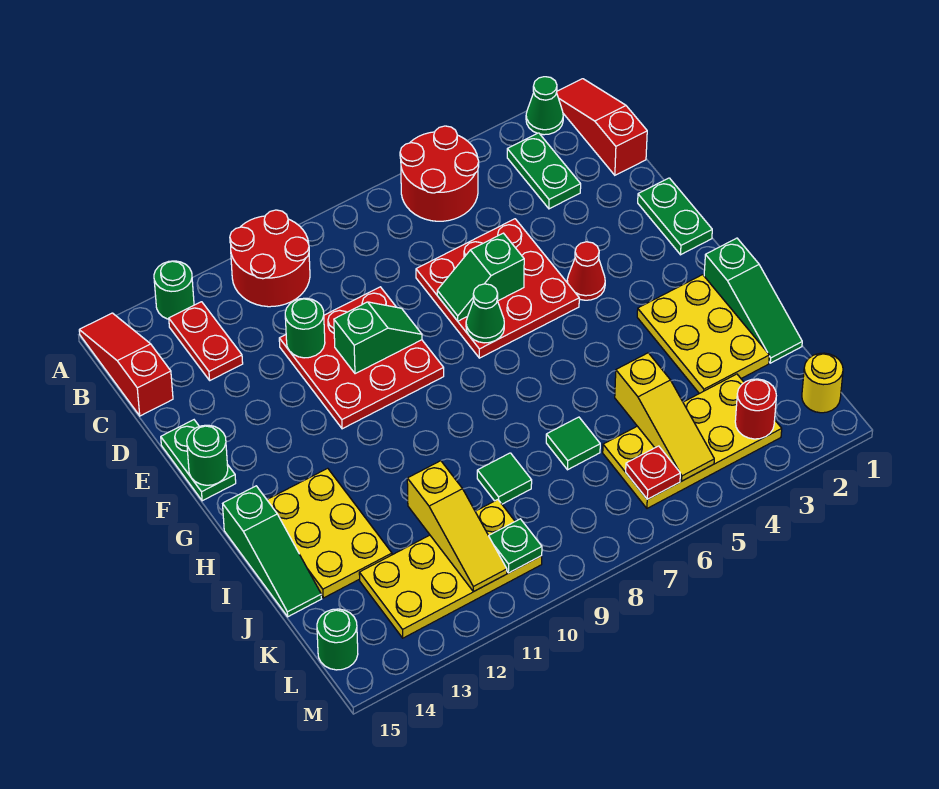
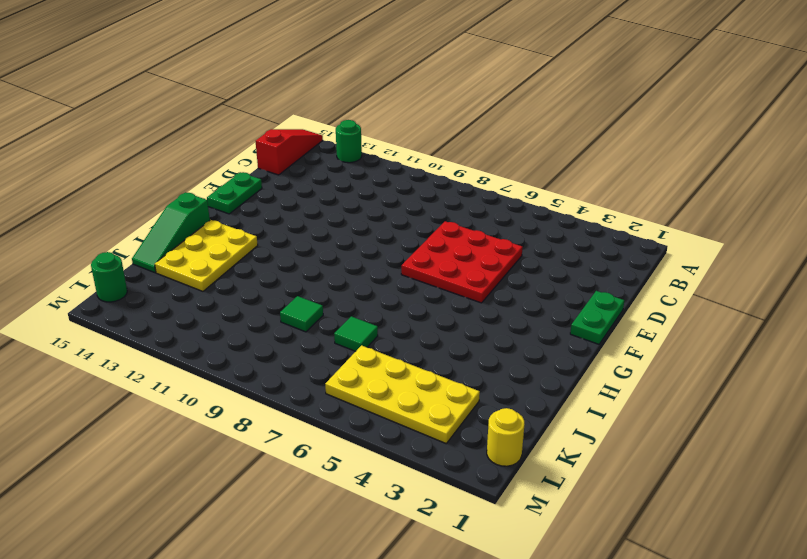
none -> red 1x3 slope [557,79,647,175]
none -> green 1x1 cone [526,77,563,135]
none -> red 2x2 round brick [400,126,479,221]
none -> red 2x2 round brick [230,210,310,307]

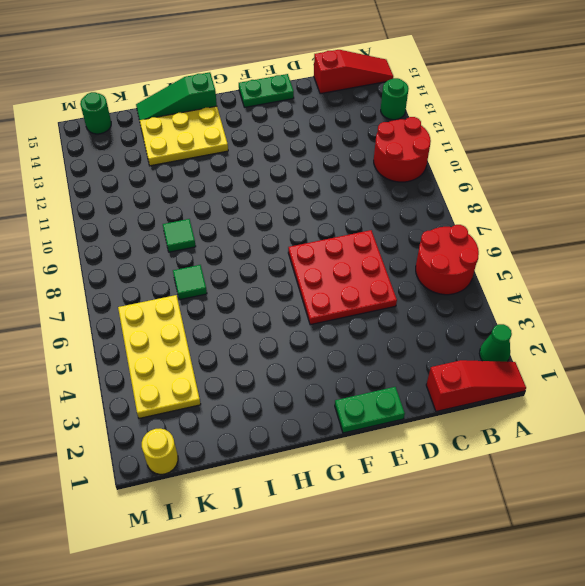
none -> green 1x2 plate [507,133,581,209]
none -> red 1x2 plate [169,302,243,380]
none -> red 3x3 plate [279,287,444,429]
none -> red 1x1 cone [567,242,605,300]

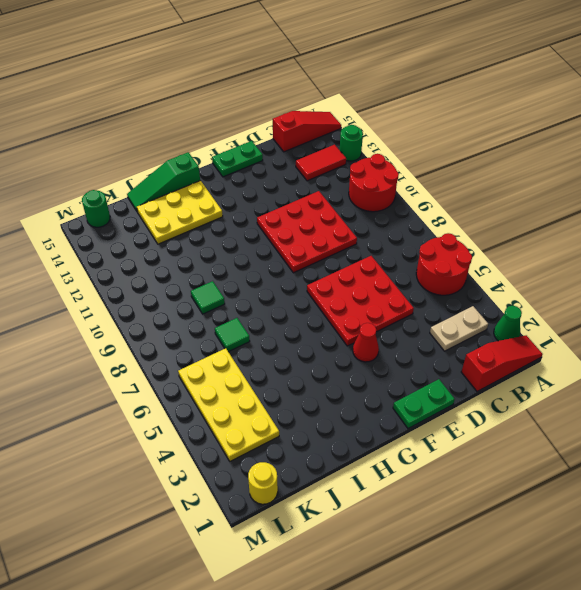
tan 1x2 plate [430,306,488,351] -> green 1x2 plate [507,133,581,209]
red 1x2 tile [296,145,346,181] -> red 1x2 plate [169,302,243,380]
none -> green 1x3 slope [704,238,802,363]
none -> yellow 2x3 plate [637,275,769,394]
none -> yellow 2x4 plate [359,500,542,638]
none -> green 1x1 round brick [285,298,325,358]

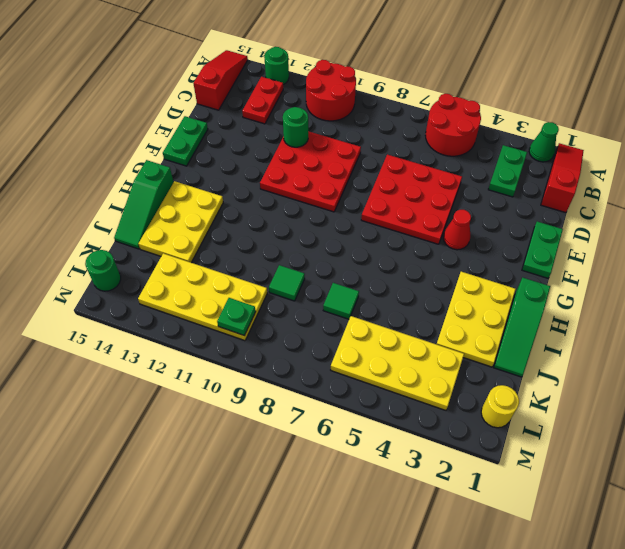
none -> green 1x2 slope [437,233,524,321]
none -> green 1x2 slope [334,302,422,374]
none -> green 1x1 cone [466,284,504,343]
none -> green 1x1 round brick [187,425,228,485]

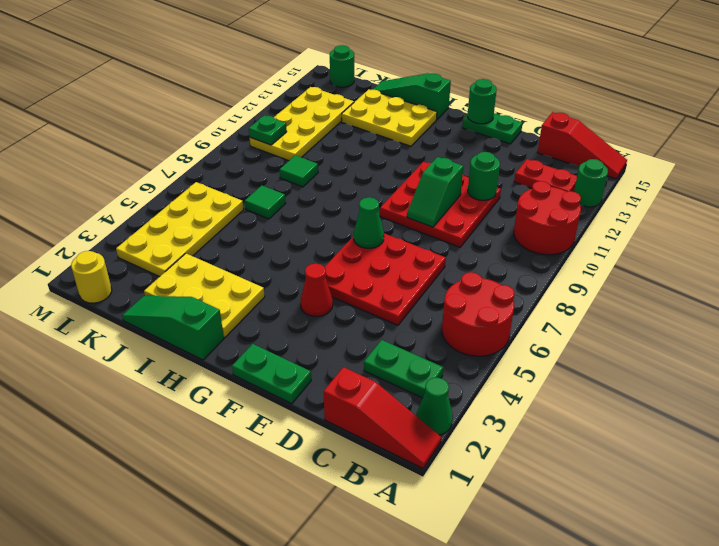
none -> green 1x2 slope [437,233,524,321]
none -> yellow 1x3 slope [615,353,714,481]
none -> yellow 1x3 slope [407,461,507,592]
none -> red 1x1 round brick [735,379,776,439]

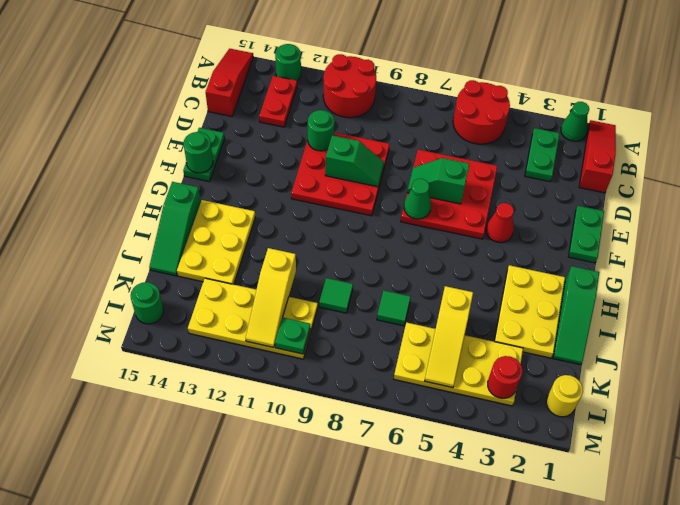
none -> red 1x1 plate [626,446,680,499]

